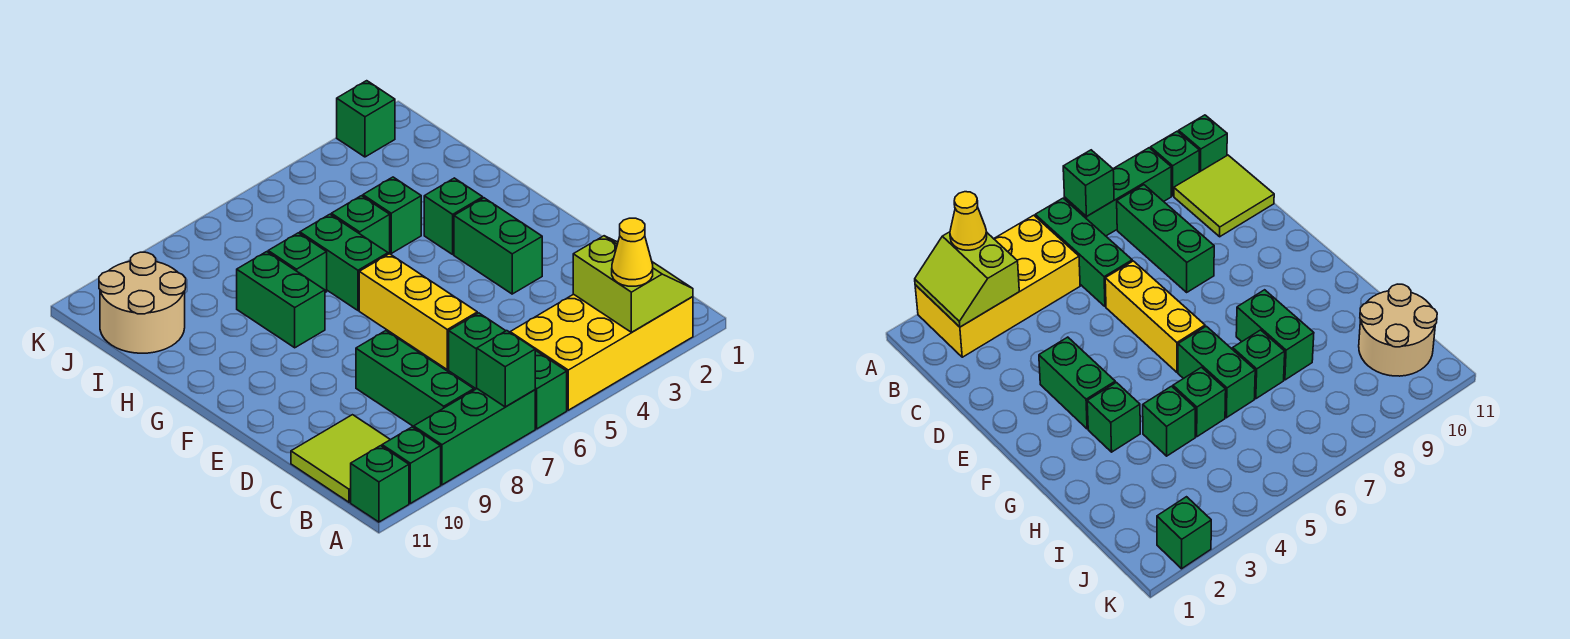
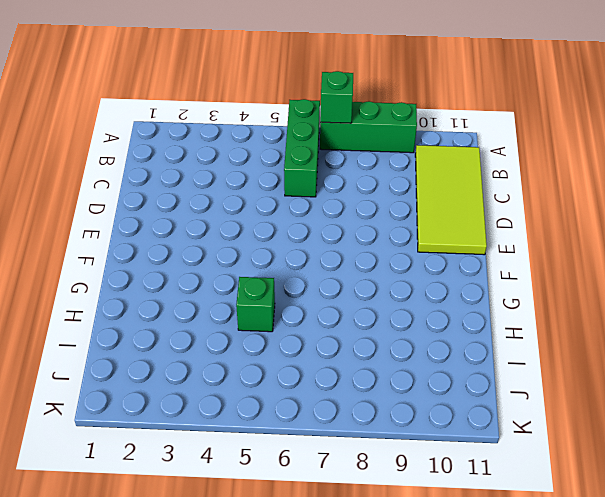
lime 2x4 tile [415,145,487,255] -> lime 2x2 tile [291,415,390,502]
none -> yellow 2x4 brick [510,294,693,410]
none -> green 1x1 brick [382,427,441,503]
none -> green 1x1 brick [351,446,409,522]

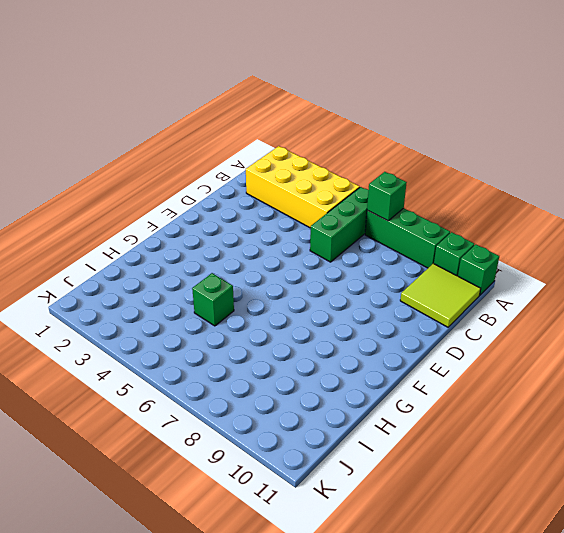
none -> green 1x3 brick [356,331,474,427]
none -> yellow 1x3 brick [359,254,477,370]
none -> green 1x2 brick [454,198,542,294]

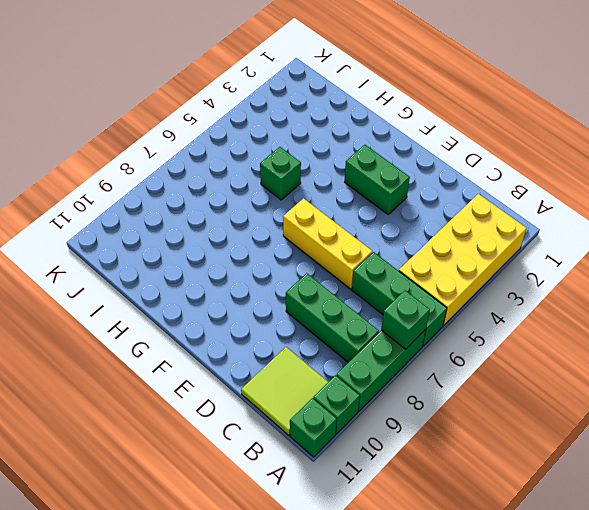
none -> green 1x1 brick [424,178,483,254]
none -> green 1x2 brick [300,214,388,310]
none -> green 1x2 brick [237,252,325,348]

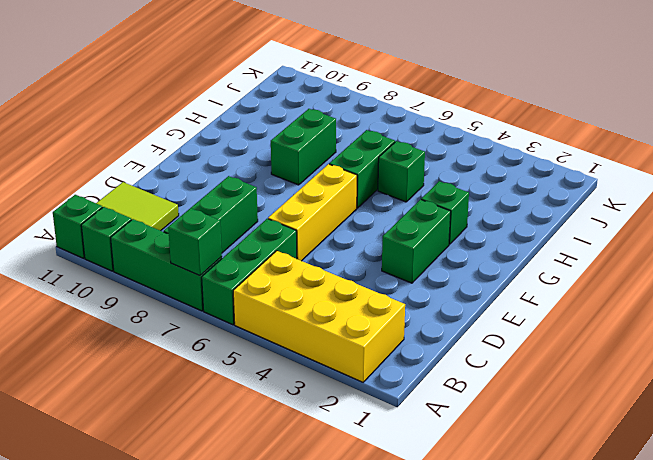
none -> green 1x1 brick [363,177,421,253]
none -> green 1x1 brick [268,233,327,293]
none -> tan 2x2 round brick [99,252,186,353]

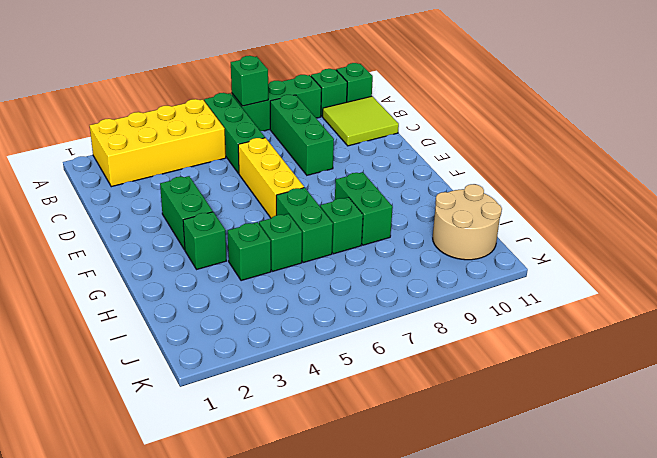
none -> green 1x1 brick [337,81,395,157]
none -> lime 2x2 slope [573,236,693,332]
none -> yellow 1x1 cone [612,218,653,286]

